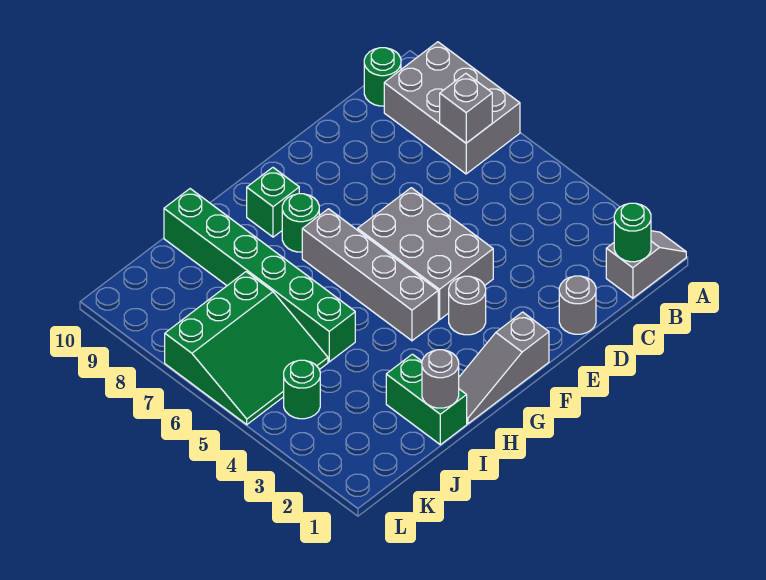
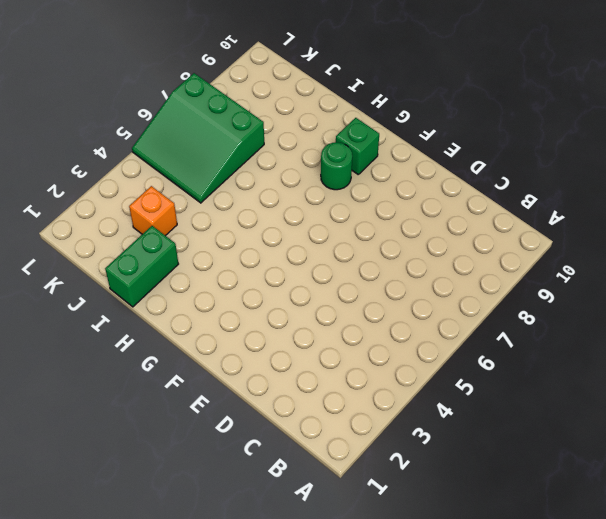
orange 1x1 brick [129,186,177,236] -> none
none -> grey 1x2 slope [606,231,686,298]
none -> grey 2x3 brick [384,42,520,174]
none -> green 1x1 round brick [364,48,401,106]

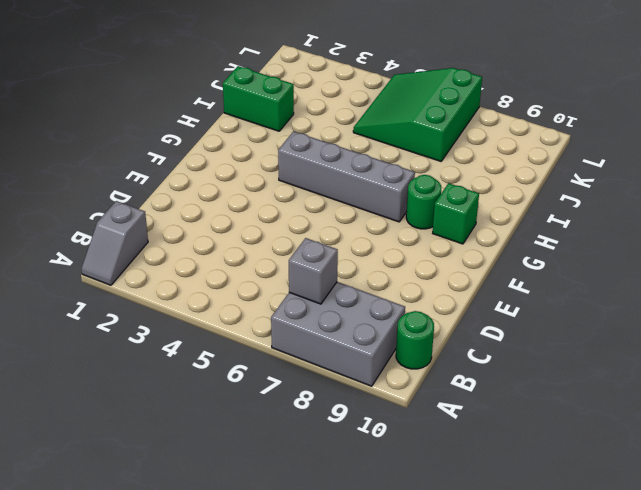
none -> grey 1x1 round brick [559,276,596,334]
none -> grey 2x3 brick [358,188,493,320]
none -> grey 1x3 slope [459,312,549,424]

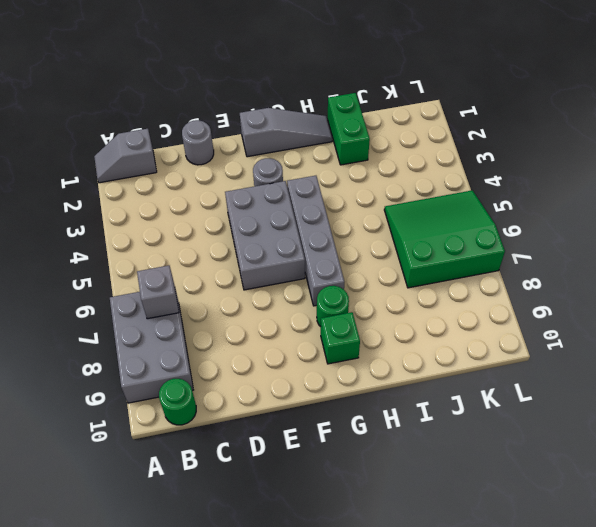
none -> green 1x6 brick [164,189,355,362]
none -> green 1x1 round brick [284,360,320,419]
none -> green 1x1 round brick [614,203,651,262]

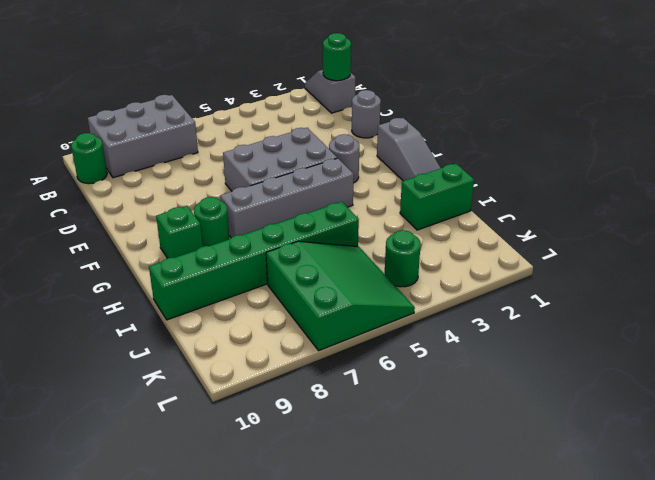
none -> grey 1x1 brick [440,73,492,143]
none -> grey 1x1 round brick [422,350,459,408]

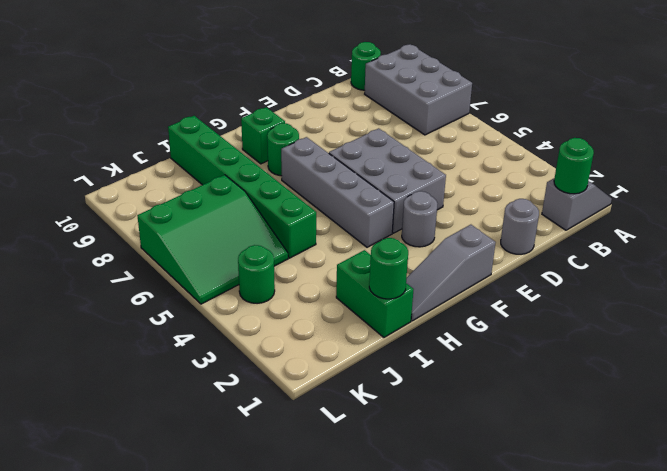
green 1x1 round brick [369,238,408,299] -> grey 1x1 round brick [422,350,459,408]
none -> grey 1x1 brick [440,73,492,143]

